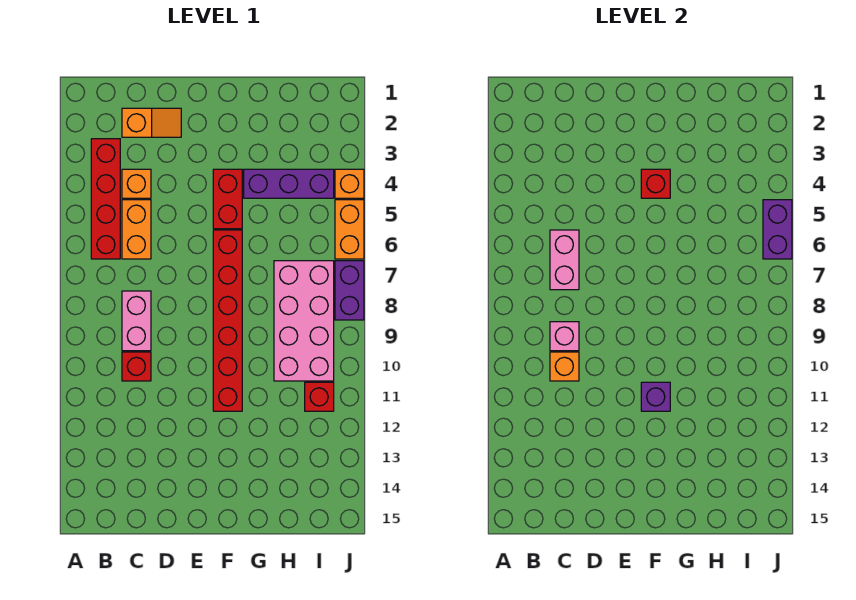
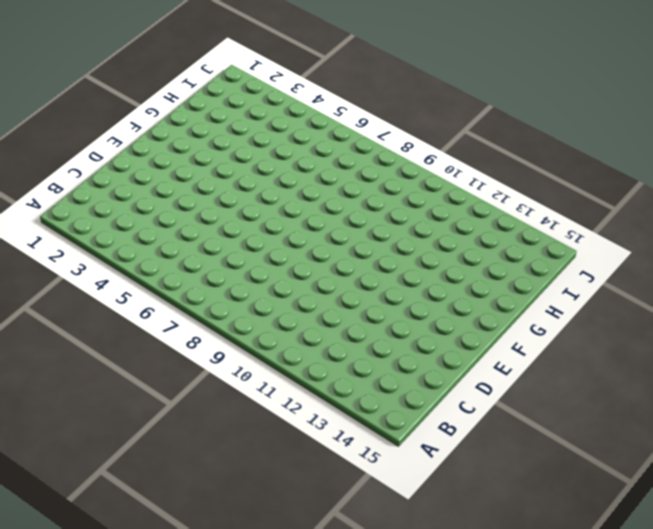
none -> red 1x4 brick [91,139,120,259]
none -> orange 1x2 slope [122,108,181,137]
none -> orange 1x1 brick [122,169,151,198]

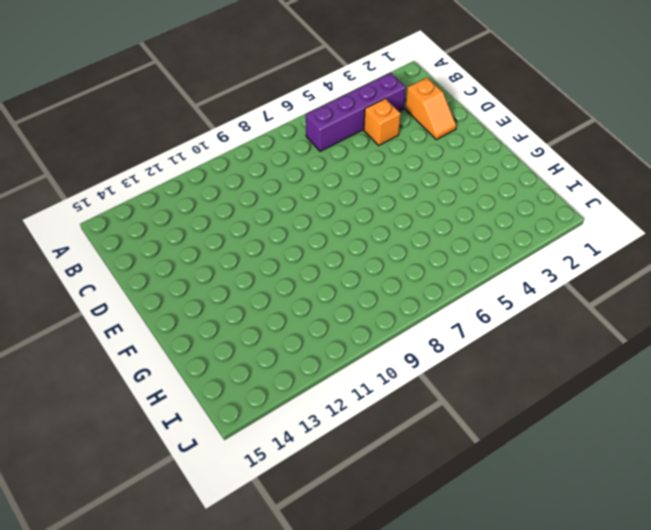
purple 1x4 brick [306,73,406,151] -> red 1x4 brick [91,139,120,259]
none -> orange 1x2 brick [122,200,151,259]
none -> pink 1x2 brick [122,291,151,351]
none -> red 1x1 brick [122,352,151,381]

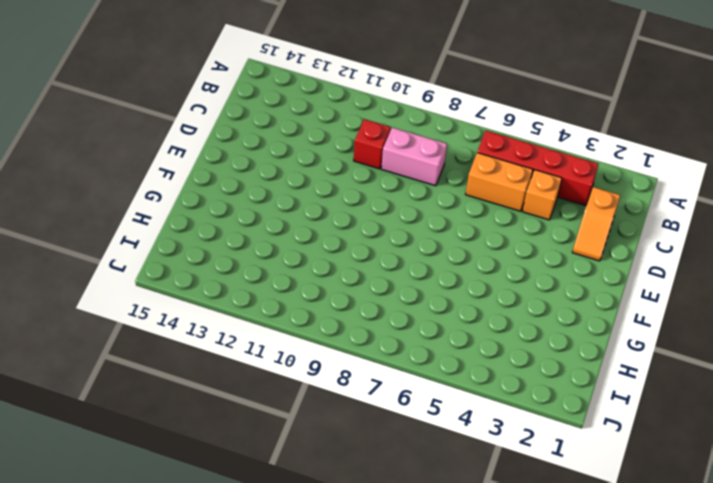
none -> red 1x2 brick [213,169,242,229]
none -> red 1x6 brick [213,230,242,411]
none -> purple 1x3 brick [244,169,334,198]

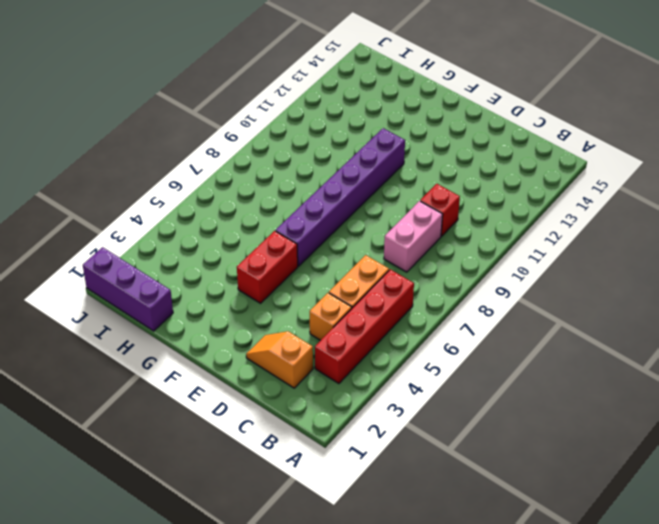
purple 1x6 brick [276,128,405,266] -> red 1x6 brick [213,230,242,411]
purple 1x3 brick [83,247,173,331] -> purple 1x3 brick moved to [244,169,334,198]
none -> pink 2x4 brick [274,261,334,381]
none -> red 1x1 brick [305,382,334,411]
none -> orange 1x1 brick [335,169,364,198]

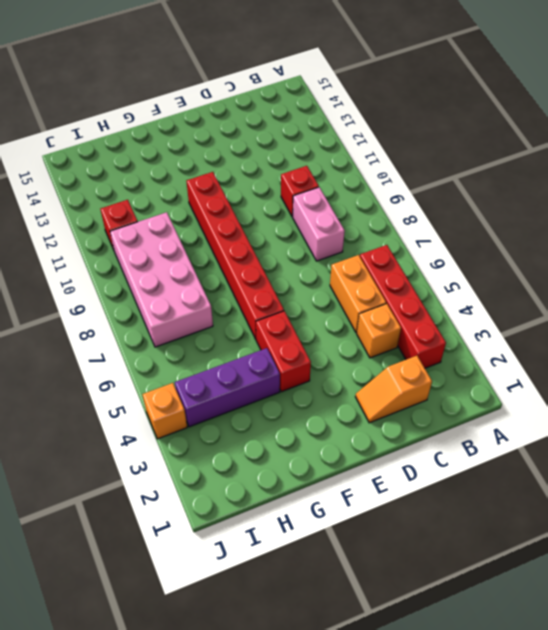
none -> orange 1x2 brick [335,200,364,259]
none -> purple 1x2 brick [335,261,364,320]
none -> pink 1x2 brick [550,230,579,290]

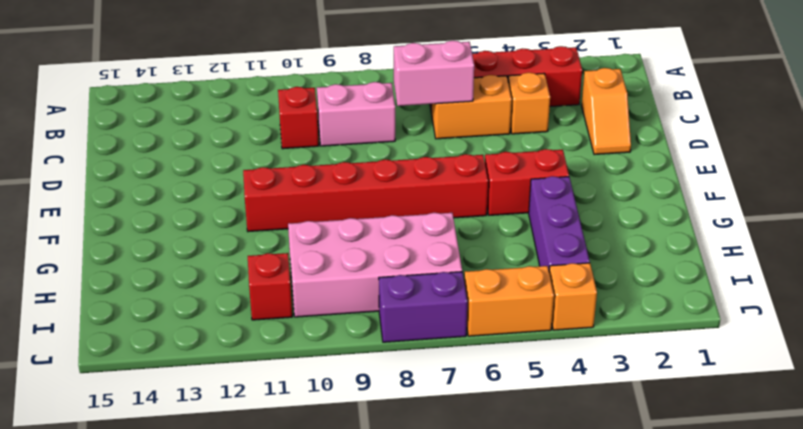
none -> pink 1x1 brick [550,322,579,351]
none -> orange 1x1 brick [550,352,579,381]
none -> red 1x1 brick [641,169,670,198]

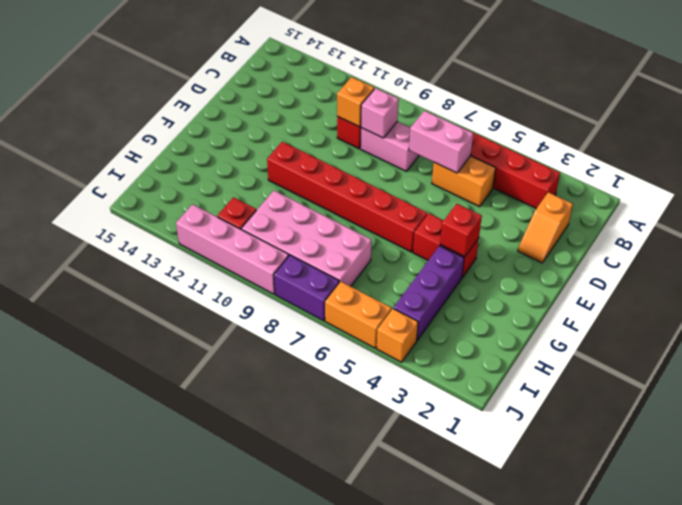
pink 1x4 brick [176,204,289,294] -> none
none -> orange 1x1 brick [122,169,151,198]
none -> purple 1x1 brick [641,382,670,411]
none -> purple 1x2 brick [763,200,792,259]

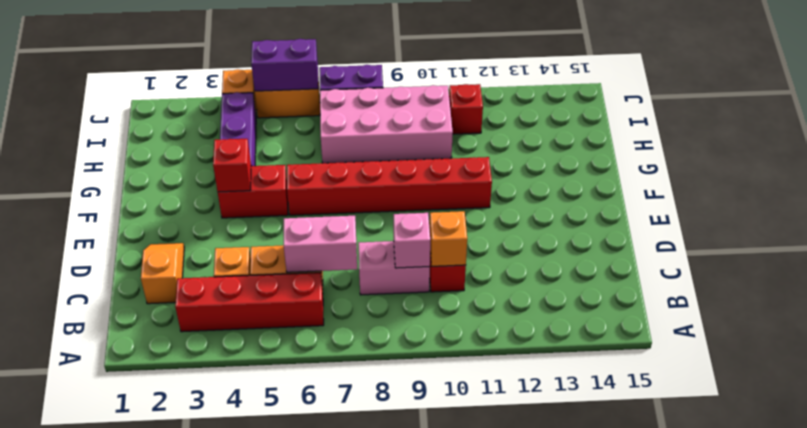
none -> purple 1x1 brick [641,382,670,411]

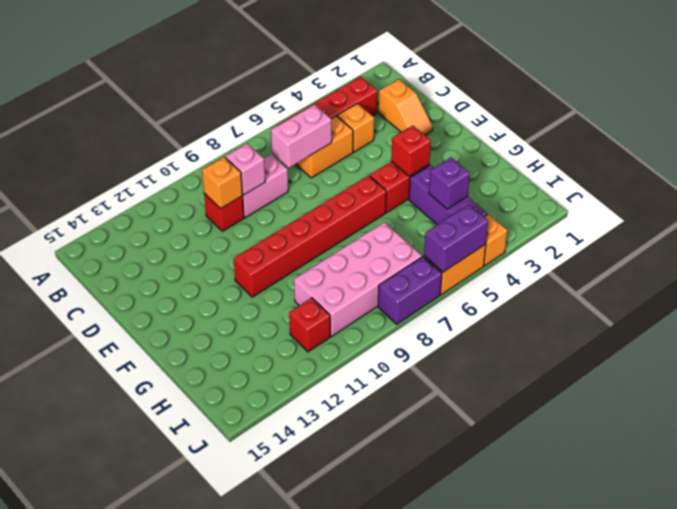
purple 1x1 brick [429,158,470,209] -> purple 1x1 brick moved to [641,382,670,411]

